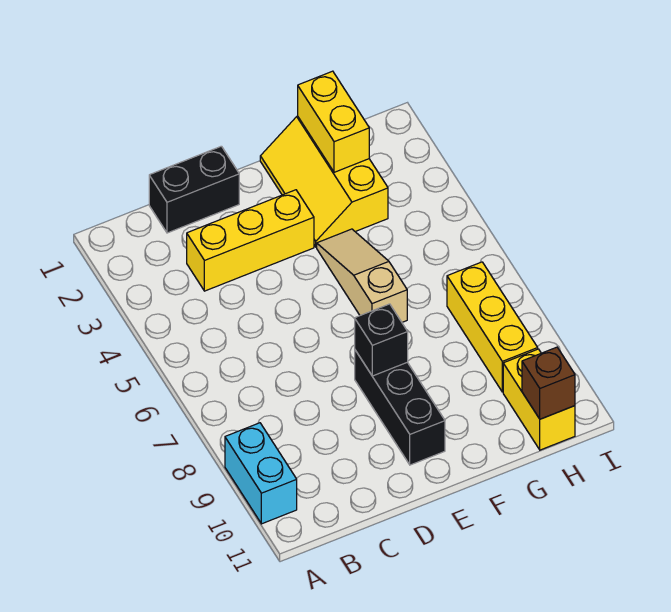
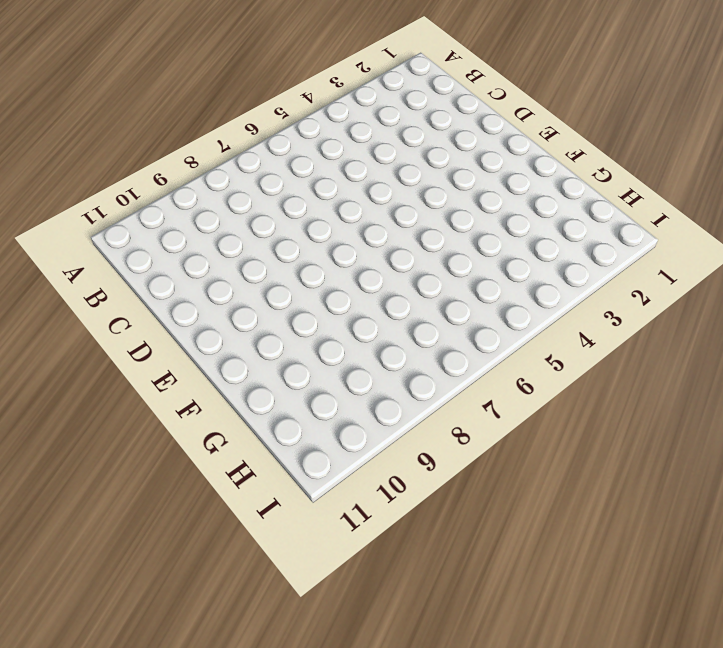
none -> cyan 1x2 brick [225,423,297,524]
none -> black 1x2 brick [149,146,239,233]

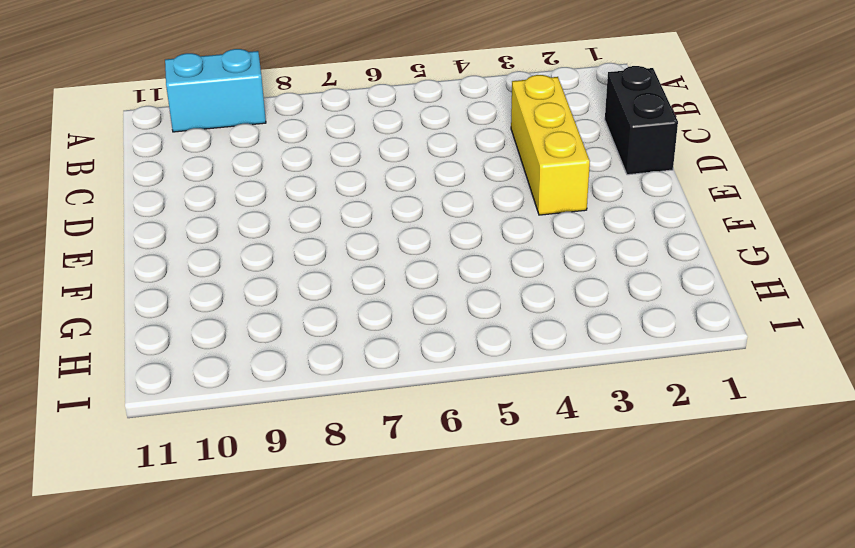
none -> black 1x3 brick [355,350,445,465]
none -> yellow 2x3 slope [260,116,388,247]

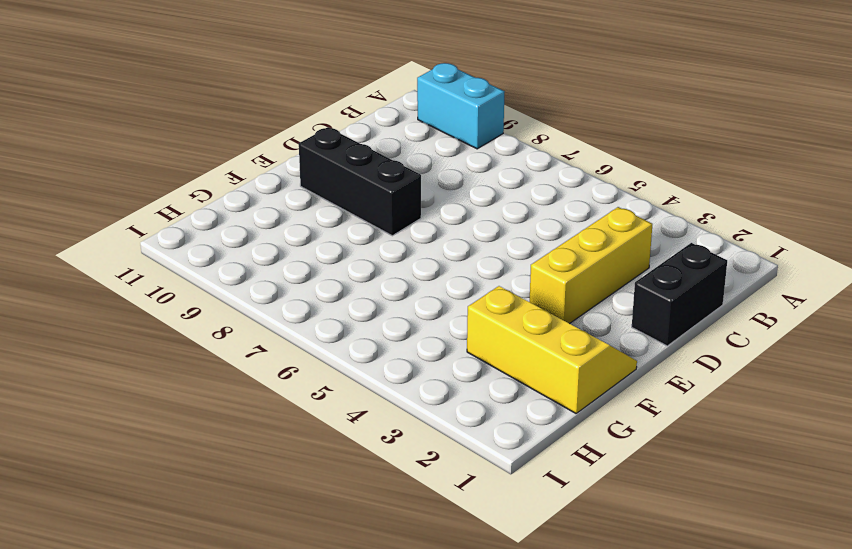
none -> tan 1x3 slope [317,229,407,322]
none -> yellow 1x3 brick [447,262,538,392]

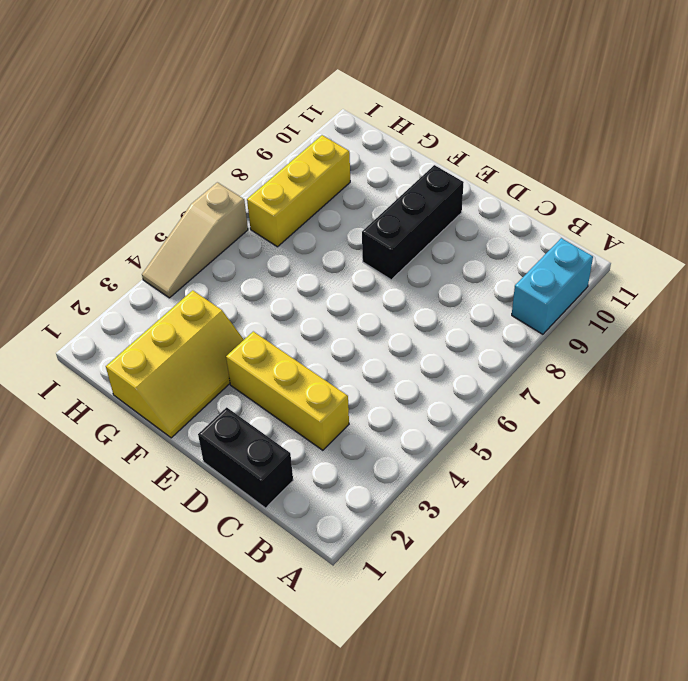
tan 1x3 slope [142,182,248,298] -> tan 1x3 slope moved to [317,229,407,322]
none -> yellow 1x2 brick [503,349,575,450]
none -> black 1x1 brick [355,304,408,376]

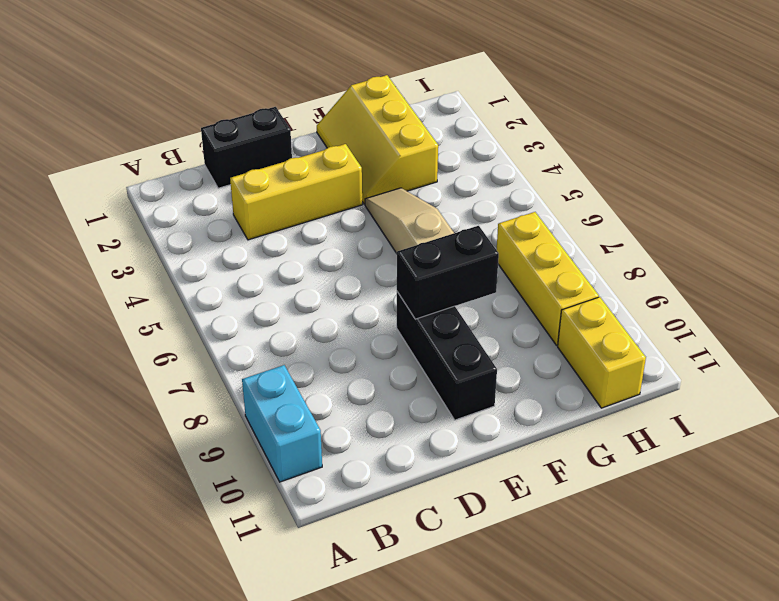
black 1x2 brick [397,226,499,319] -> black 1x1 brick [355,304,408,376]
none -> yellow 1x2 brick [298,71,369,172]
none -> brown 1x1 brick [522,347,575,419]

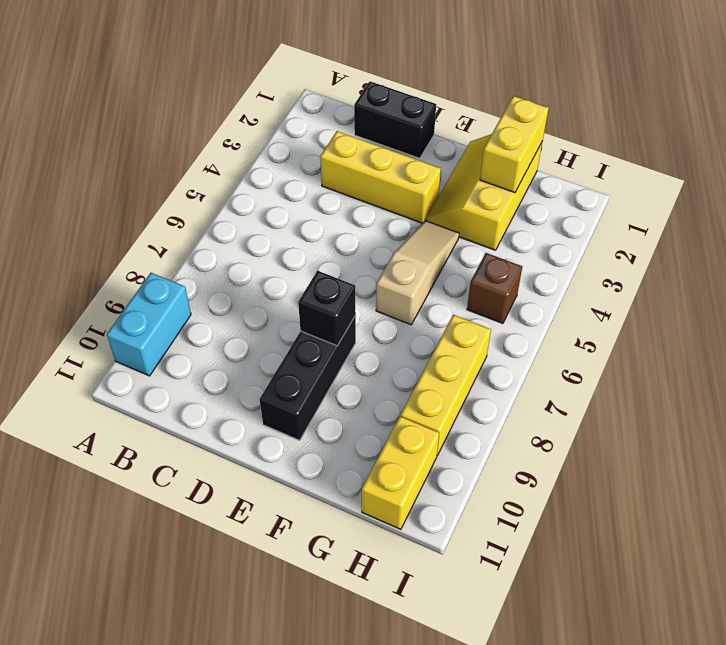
brown 1x1 brick [467,253,522,323] -> brown 1x1 brick moved to [522,347,575,419]

